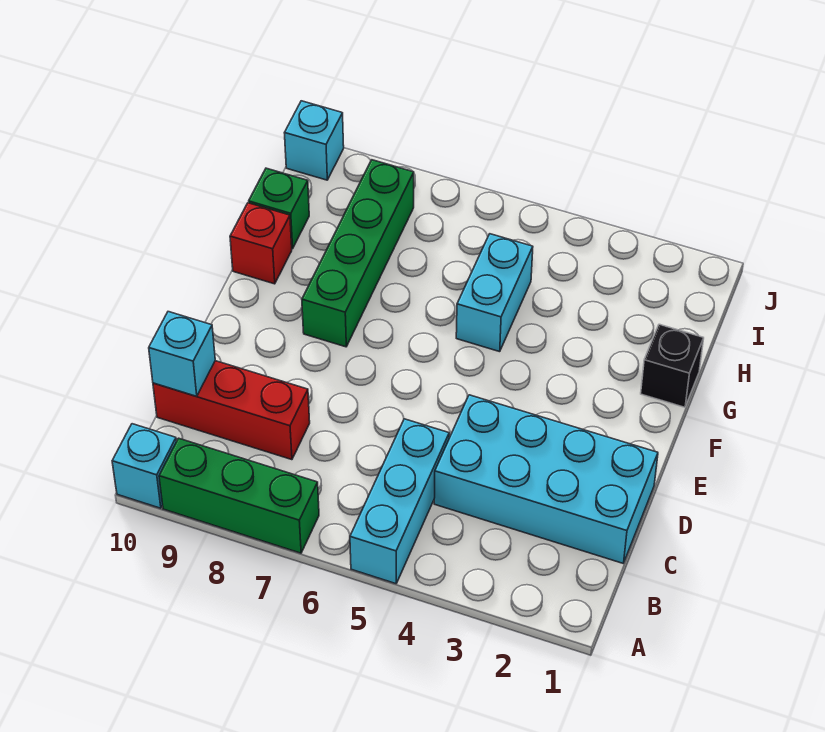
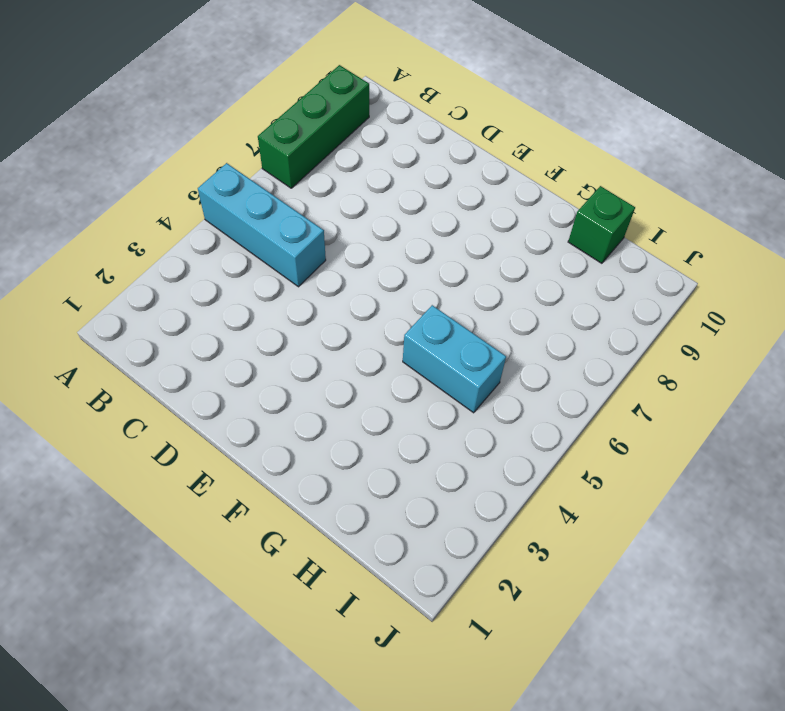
none -> cyan 1x1 brick [112,424,176,508]
none -> cyan 2x4 brick [434,395,658,563]
none -> red 1x3 brick [153,361,310,460]

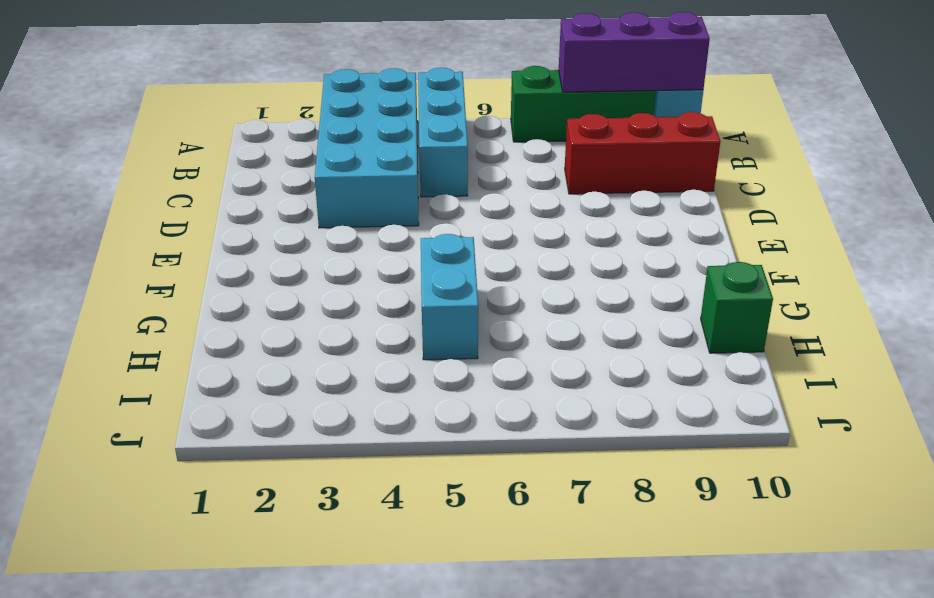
cyan 2x4 brick [315,68,419,228] -> cyan 2x4 brick turned to [434,395,658,563]
purple 1x3 brick [559,12,710,92] -> none
none -> green 1x4 brick [302,160,414,347]
none -> black 1x1 brick [641,324,704,407]
none -> red 1x1 brick [230,203,292,284]

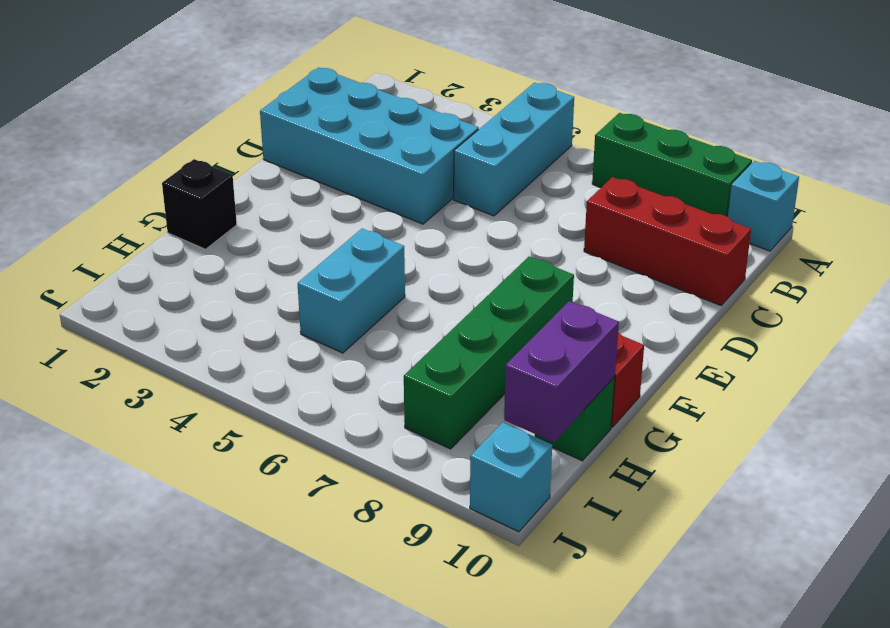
purple 1x2 brick [504,301,619,442] -> none
none -> cyan 1x1 brick [149,312,215,396]

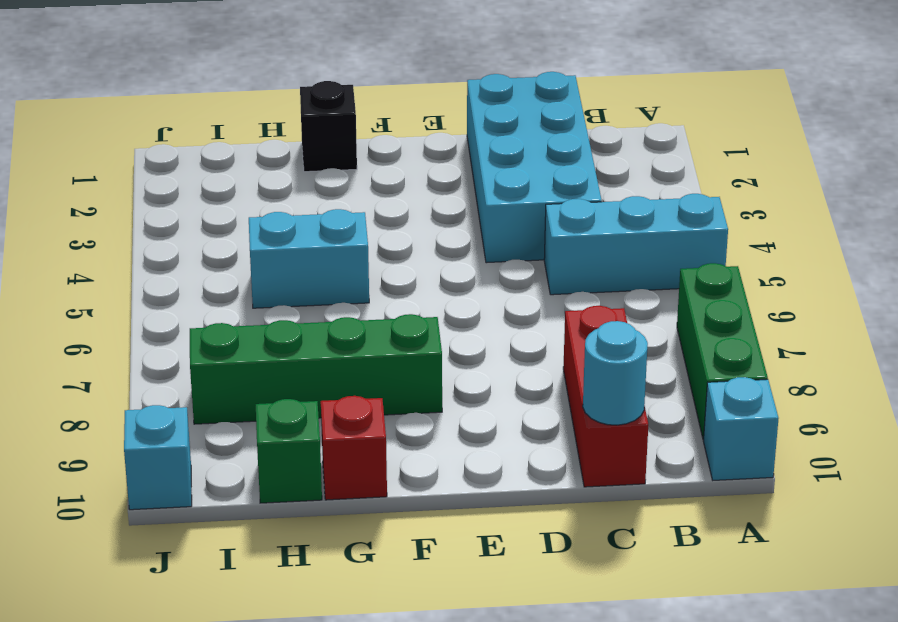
cyan 1x1 round brick [583,321,648,425] -> cyan 1x1 brick [149,312,215,396]

